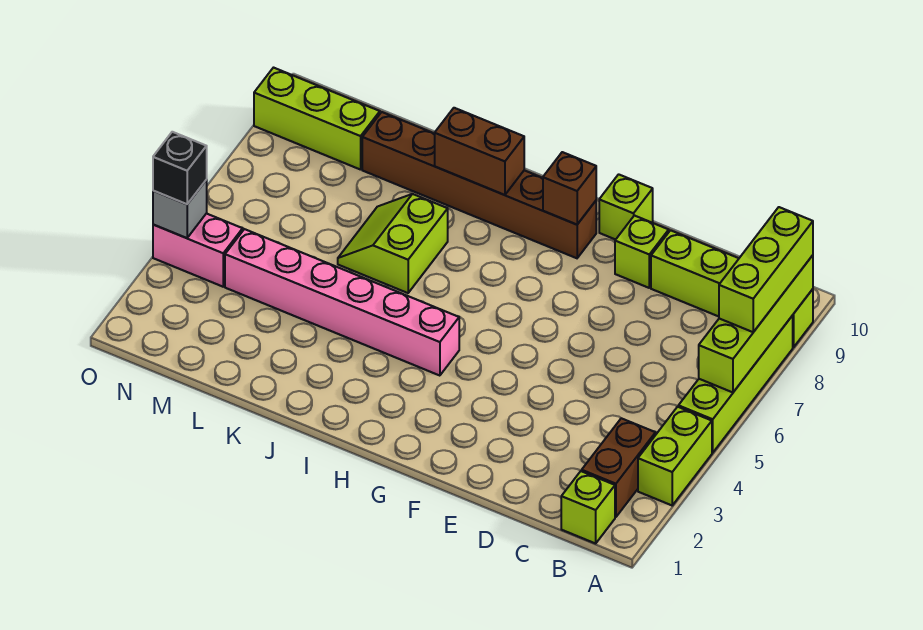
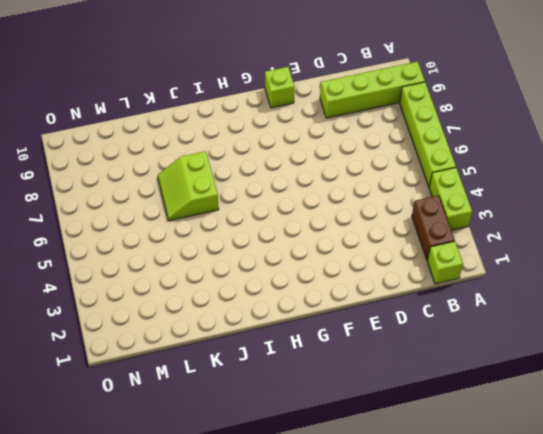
none -> lime 1x1 brick [615,216,669,288]
none -> brown 1x6 brick [362,112,596,258]
none -> pink 1x6 brick [225,229,459,376]

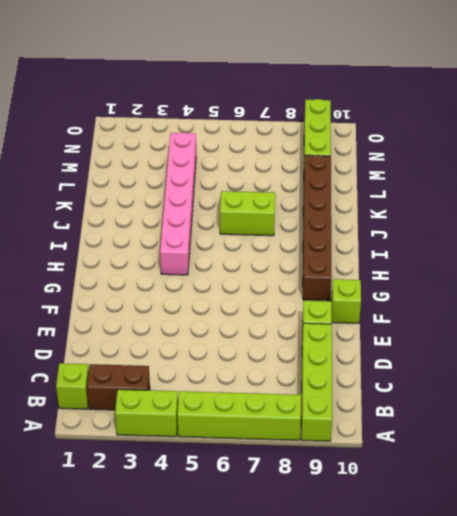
none -> pink 1x2 brick [153,213,243,287]
none -> lime 1x4 brick [699,255,813,392]
none -> brown 1x1 brick [543,152,596,225]

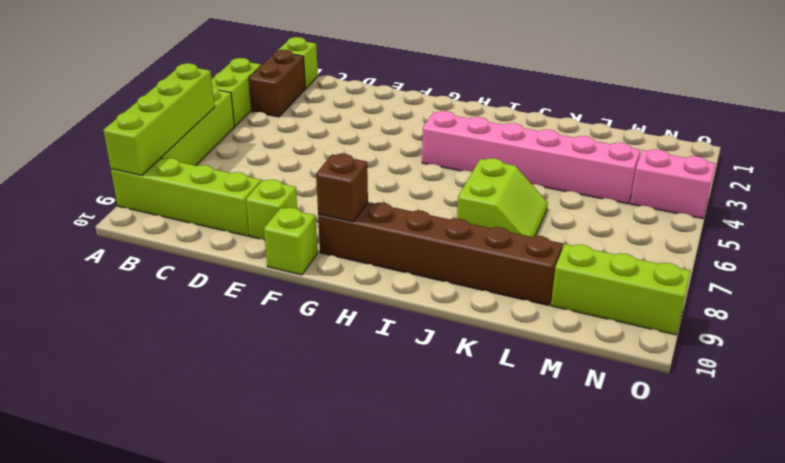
none -> brown 1x2 brick [435,108,524,195]
none -> grey 1x1 brick [153,180,207,238]
none -> lime 1x3 brick [719,207,813,332]

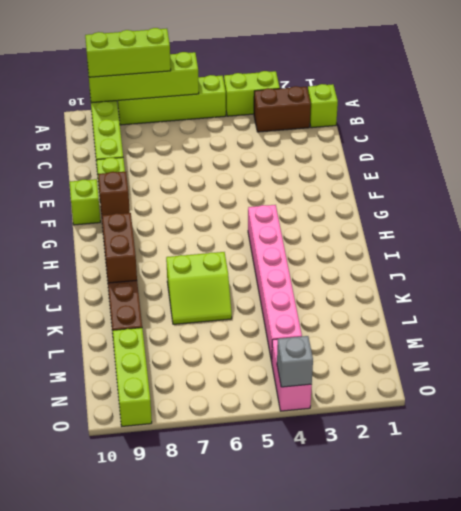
none -> black 1x1 brick [153,132,207,204]

